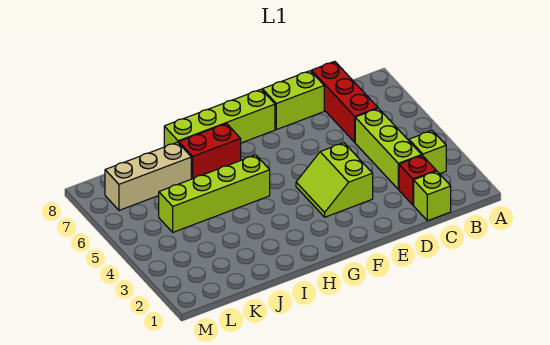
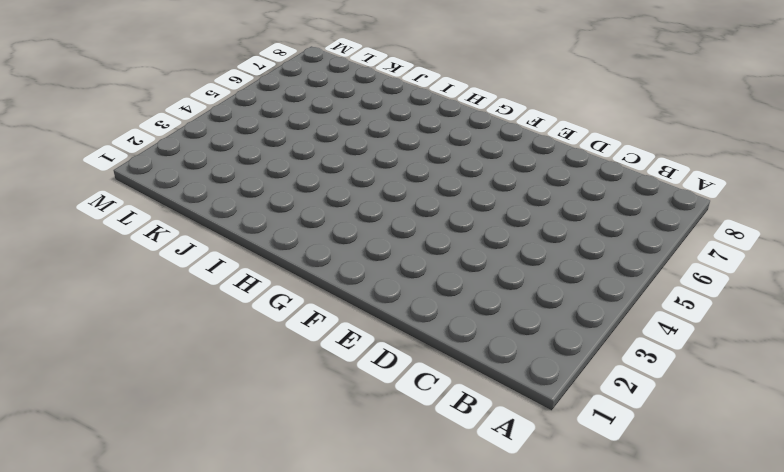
none -> lime 1x1 brick [409,131,446,174]
none -> lime 1x1 brick [414,171,451,221]

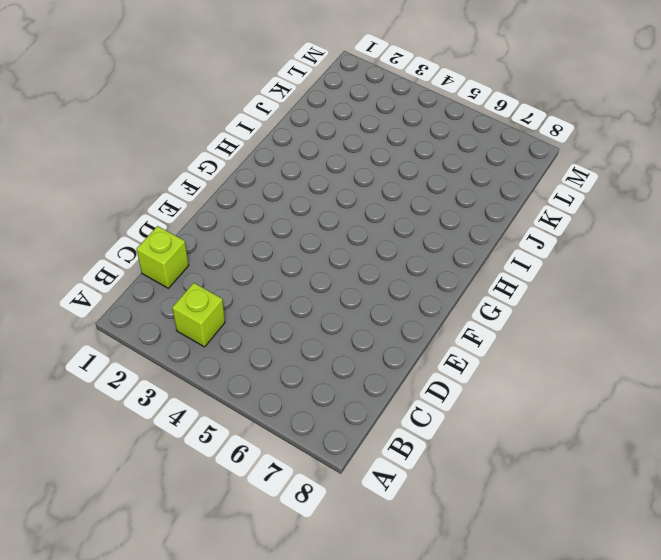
none -> red 1x1 brick [399,156,436,205]
none -> lime 1x3 brick [355,108,422,189]

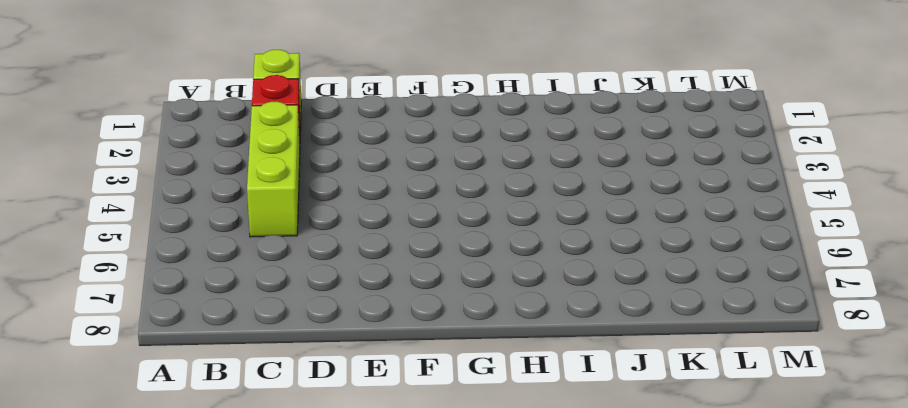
none -> lime 1x1 brick [409,131,446,174]
none -> red 1x3 brick [312,61,378,142]

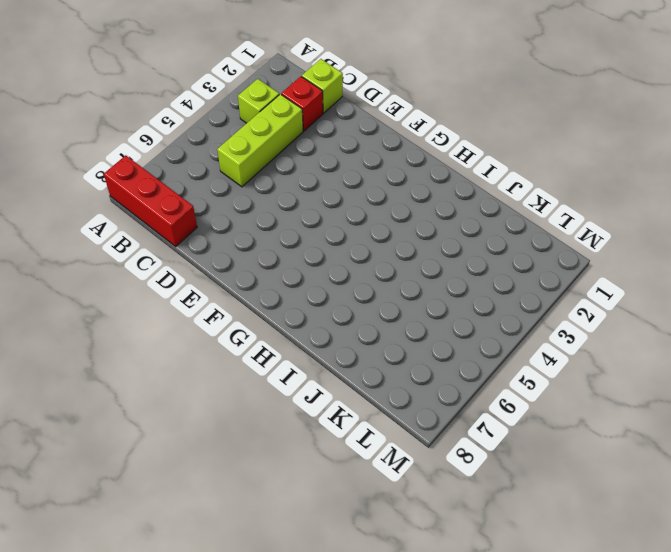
red 1x3 brick [104,155,197,246] -> red 1x3 brick turned to [312,61,378,142]
none -> lime 1x2 brick [262,71,324,130]
none -> lime 2x2 slope [296,143,373,217]

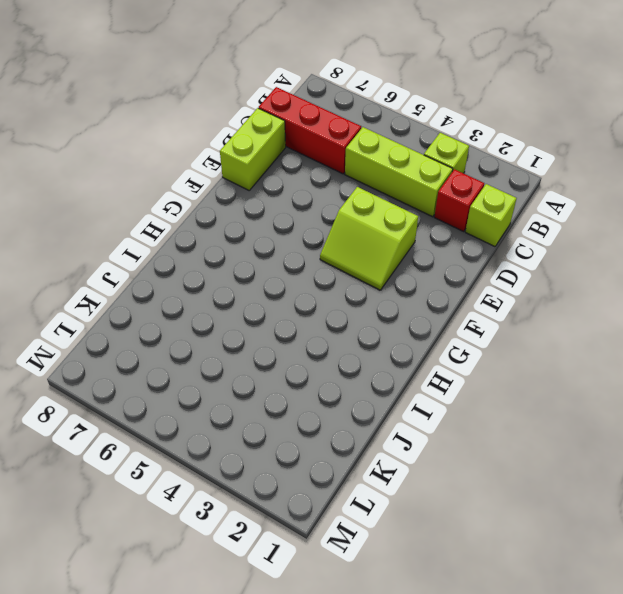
none -> lime 1x4 brick [164,89,275,147]
none -> lime 1x4 brick [159,155,270,232]

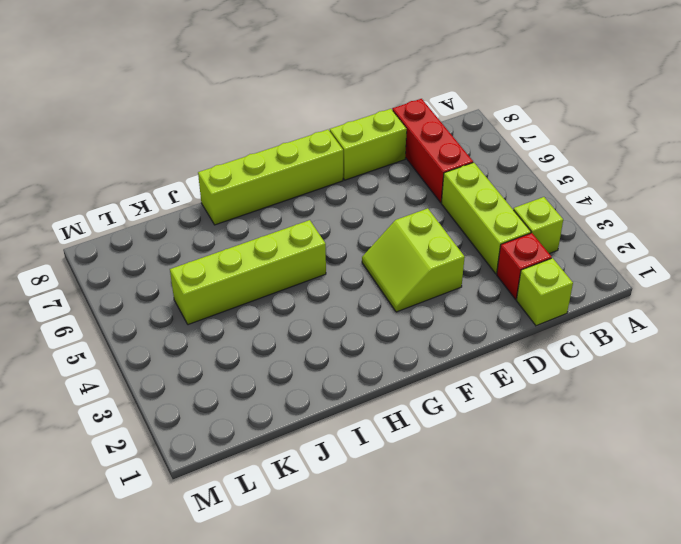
none -> red 1x2 brick [179,124,241,179]
none -> tan 1x3 brick [105,142,191,210]

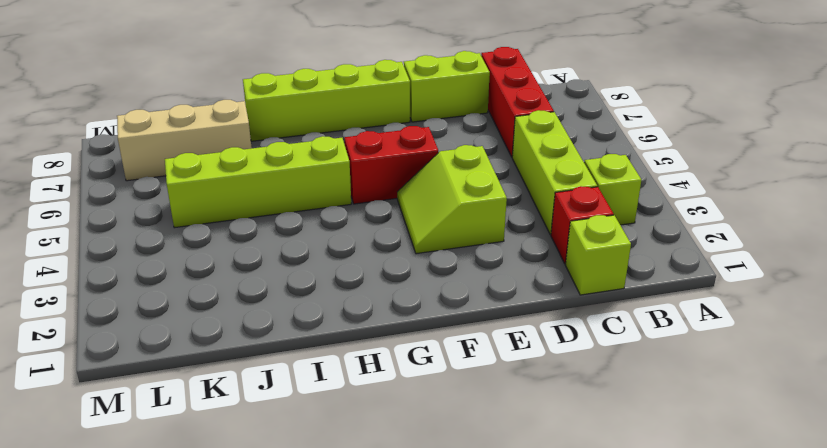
red 1x2 brick [345,126,438,204] -> red 1x2 brick moved to [179,124,241,179]

